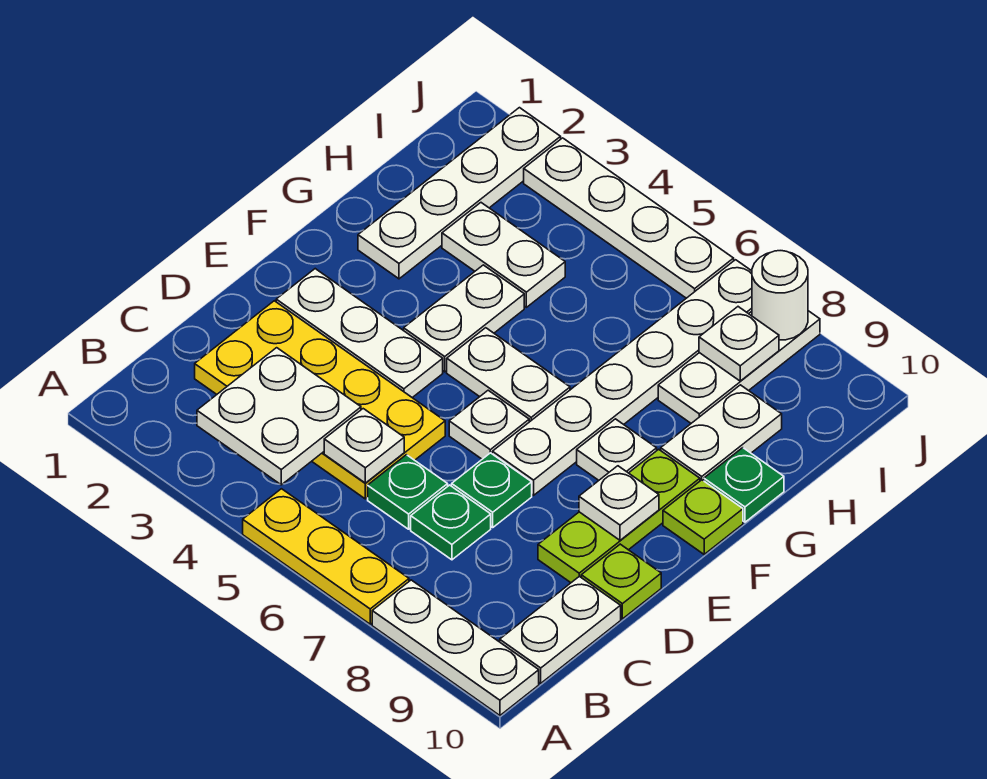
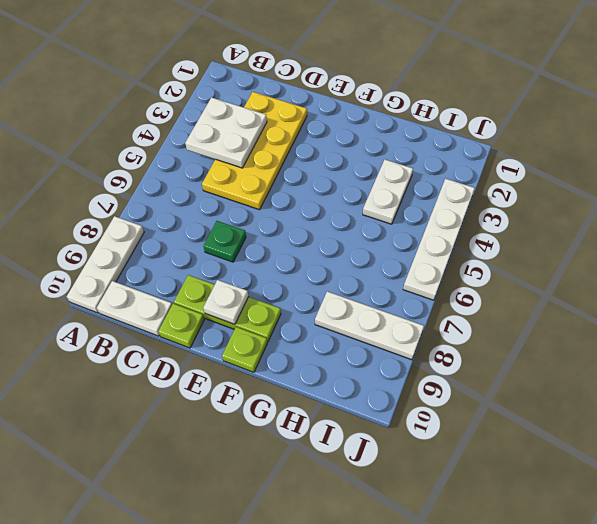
none -> yellow 1x3 plate [243,489,409,624]
none -> green 1x1 plate [368,455,448,529]
none -> green 1x1 plate [411,485,491,560]

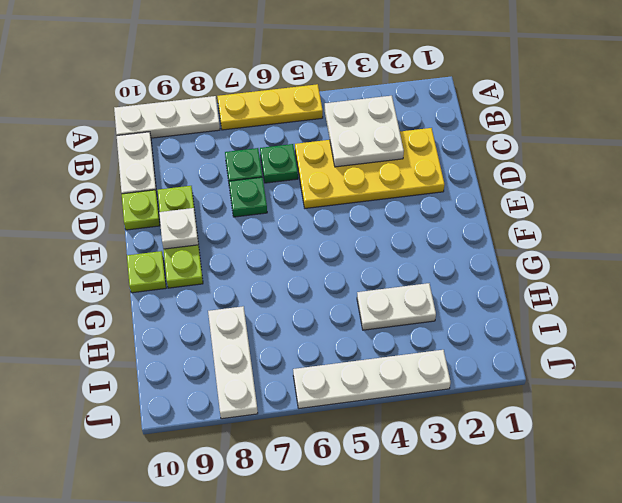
none -> white 1x3 plate [276,269,443,398]
none -> white 1x1 plate [449,390,529,459]
none -> white 1x6 plate [492,260,752,495]

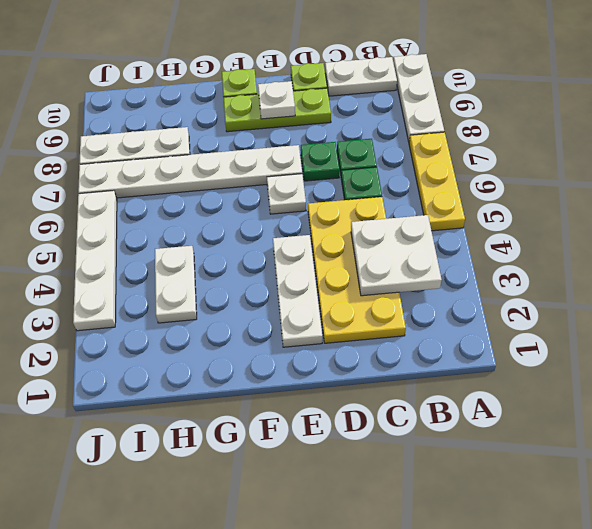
none -> white 1x2 plate [404,265,524,372]
none -> white 1x2 plate [447,328,570,422]
none -> white 1x1 plate [577,419,657,480]

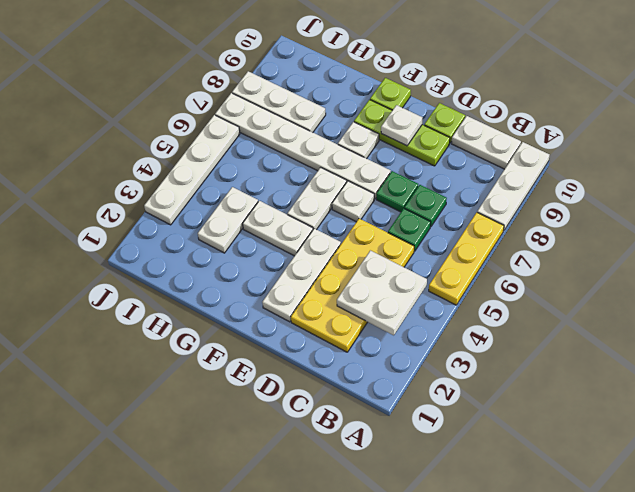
none -> white 1x4 plate [358,108,561,279]
none -> white 1x2 plate [661,385,782,481]
none -> green 1x1 plate [704,448,784,522]

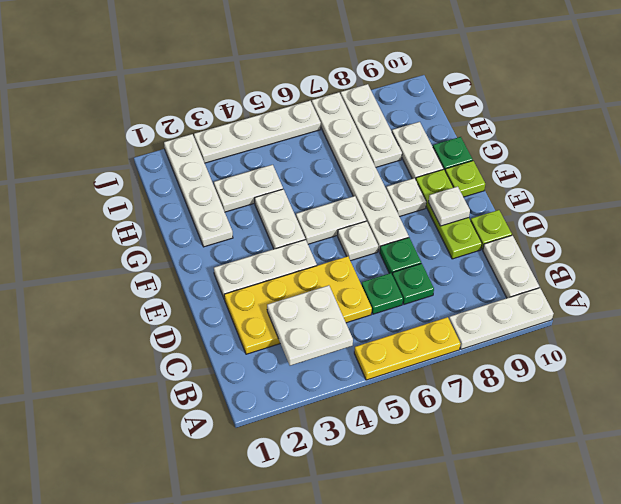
none -> white 1x1 plate [324,409,404,483]
none -> white 1x1 plate [699,307,779,381]
none -> white 1x1 round brick [752,251,808,340]

